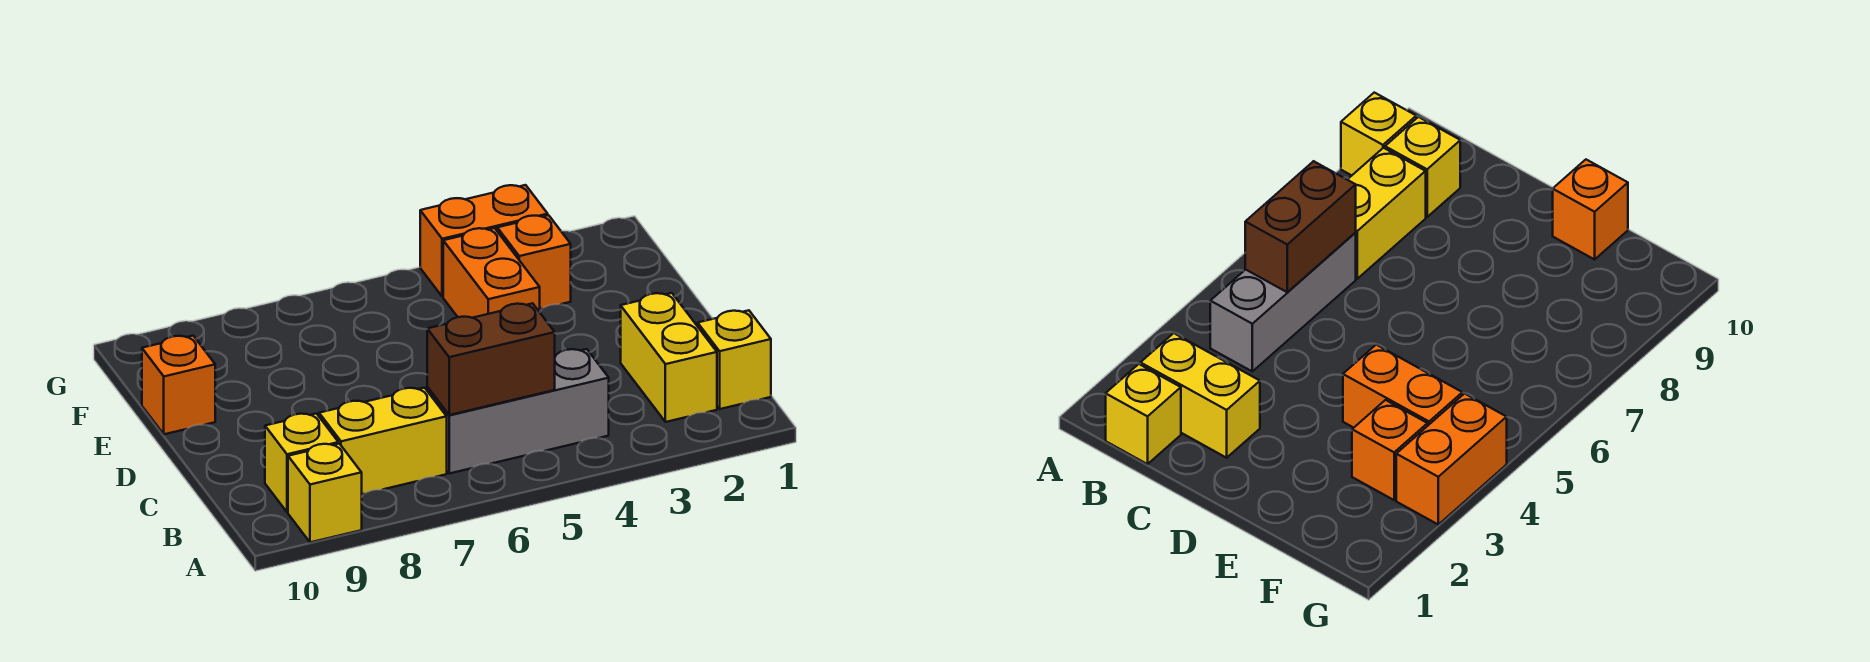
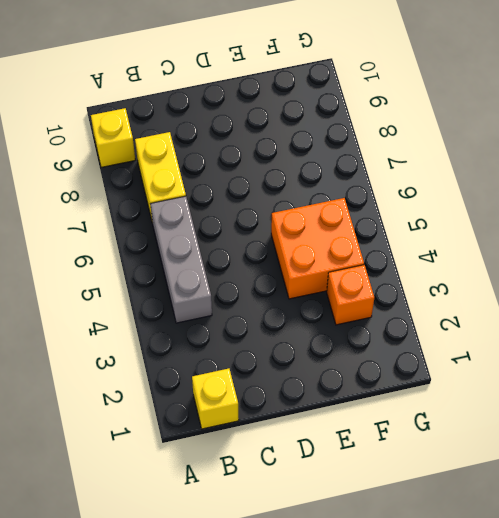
orange 2x2 brick [271,198,364,299] -> orange 1x2 brick [443,228,540,318]
none -> yellow 1x2 brick [621,293,717,422]
none -> yellow 1x1 brick [265,413,338,512]

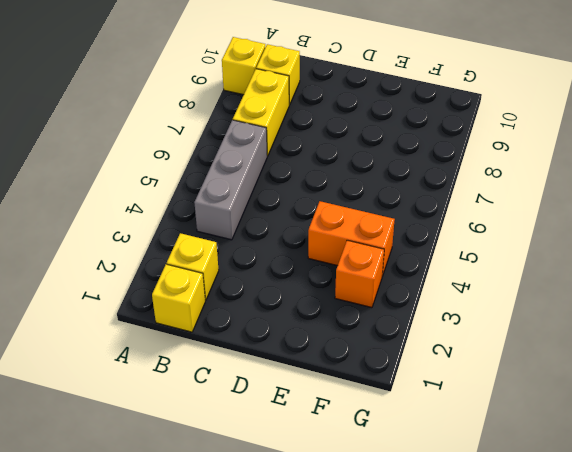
yellow 1x1 brick [167,233,219,300] -> yellow 1x2 brick [621,293,717,422]
none -> orange 1x1 brick [142,336,215,434]
none -> orange 1x2 brick [420,185,548,297]

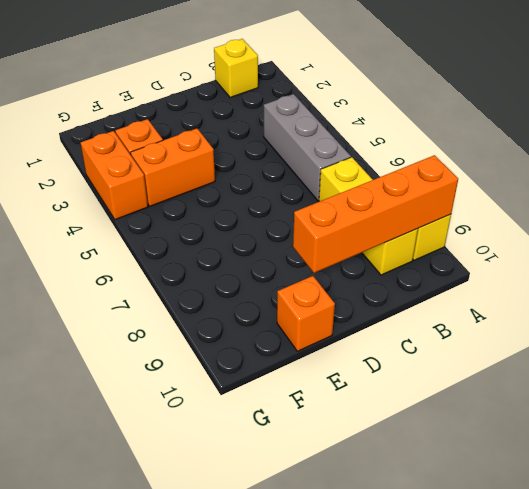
orange 1x4 brick [293,155,458,273] -> none
none -> yellow 1x2 brick [621,293,717,422]
none -> brown 1x2 brick [427,303,555,415]

